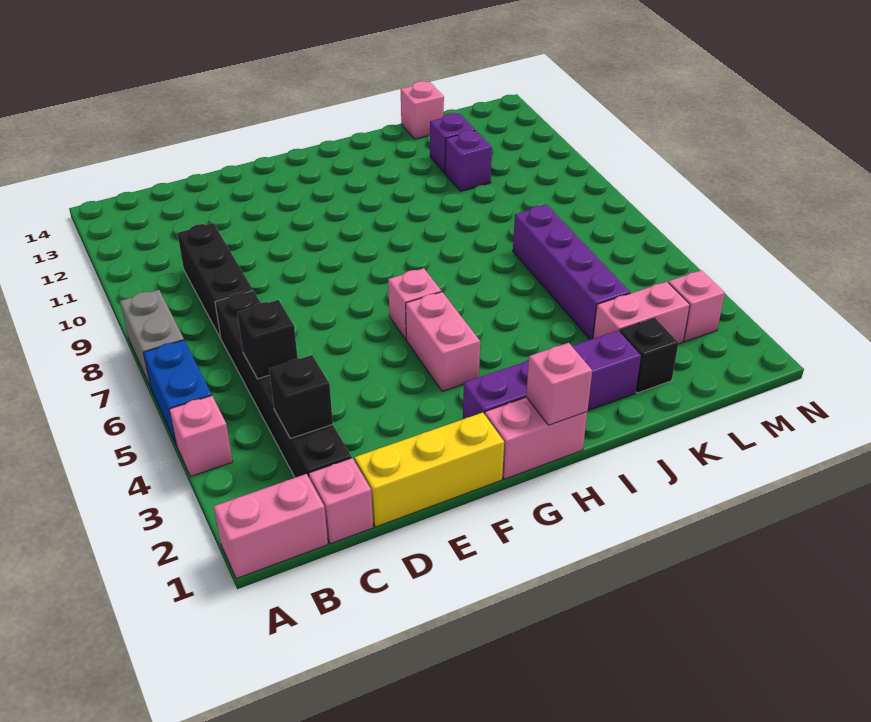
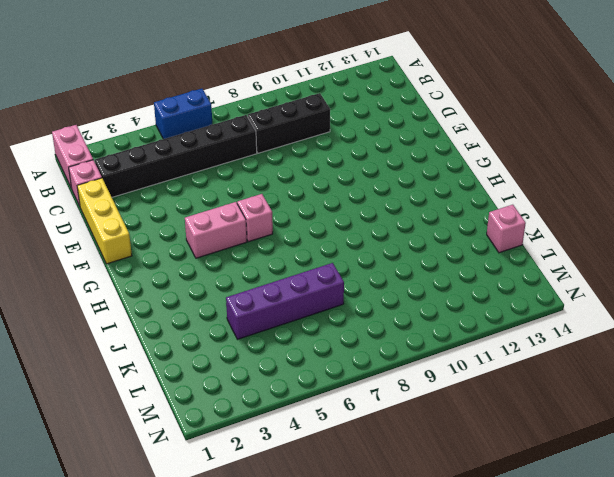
none -> pink 1x1 brick [169,396,233,477]
none -> grey 1x2 brick [120,290,184,387]
none -> pink 1x2 brick [485,397,587,479]

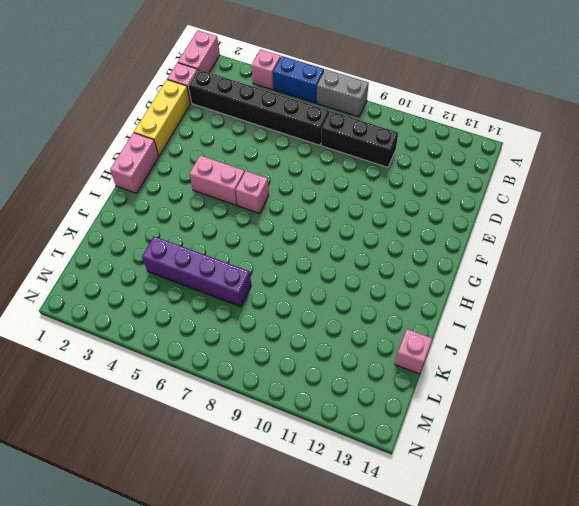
none -> purple 1x4 brick [463,331,641,419]
none -> black 1x1 brick [620,318,678,393]
none -> pink 1x2 brick [593,282,690,344]

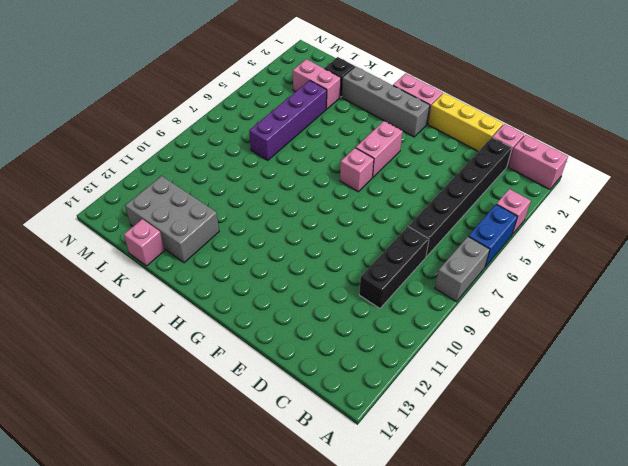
grey 1x4 brick [342,66,430,137] -> purple 1x4 brick [463,331,641,419]
grey 2x3 brick [125,176,219,263] -> purple 1x1 brick [430,113,475,173]
none -> purple 1x1 brick [445,130,492,191]
none -> pink 1x1 brick [668,270,725,342]
none -> black 1x1 brick [269,355,333,439]

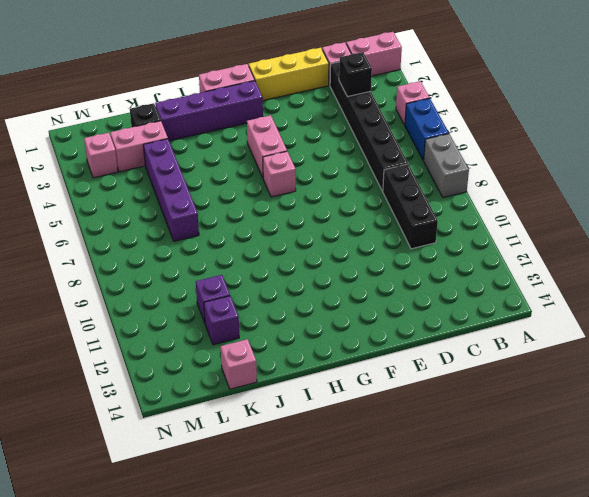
none -> black 1x1 brick [237,300,298,379]
none -> pink 1x1 brick [526,343,592,425]

